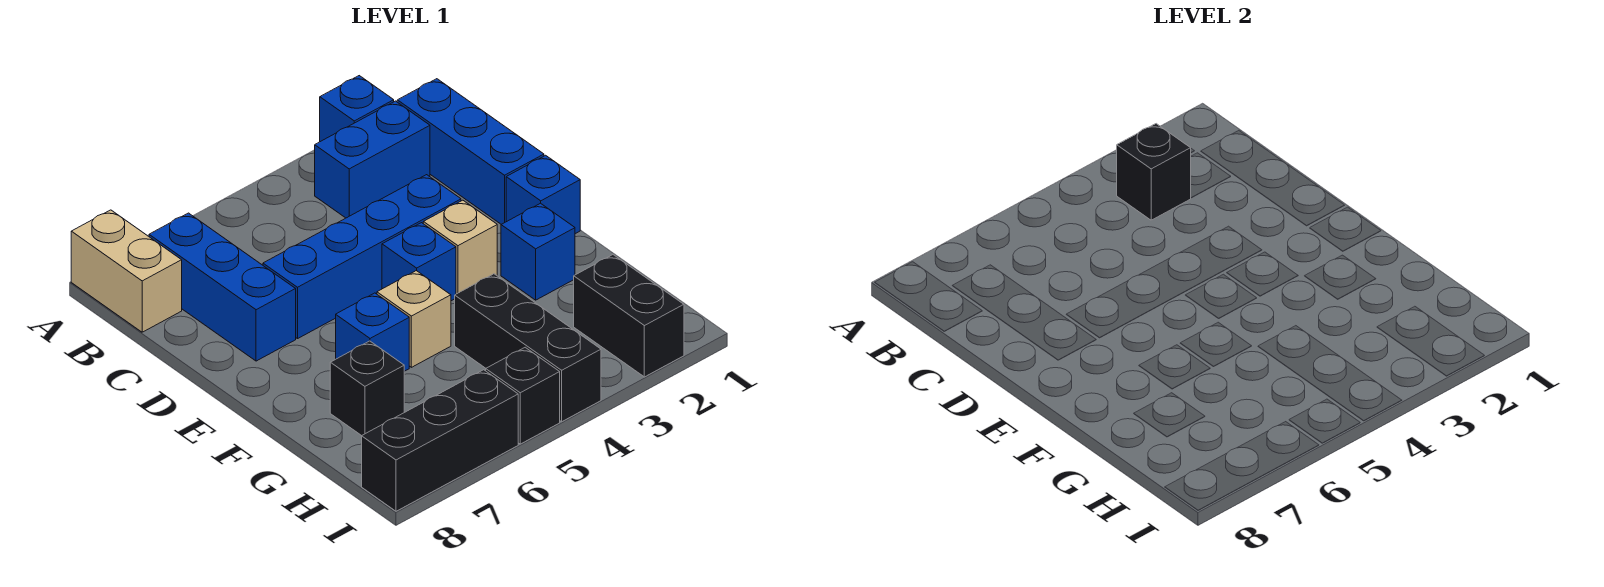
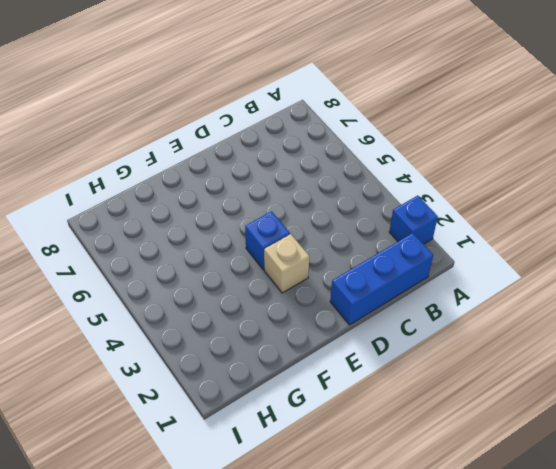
none -> tan 1x2 brick [71,210,182,332]
none -> blue 1x2 brick [315,101,430,218]
none -> blue 1x3 brick [149,213,296,361]

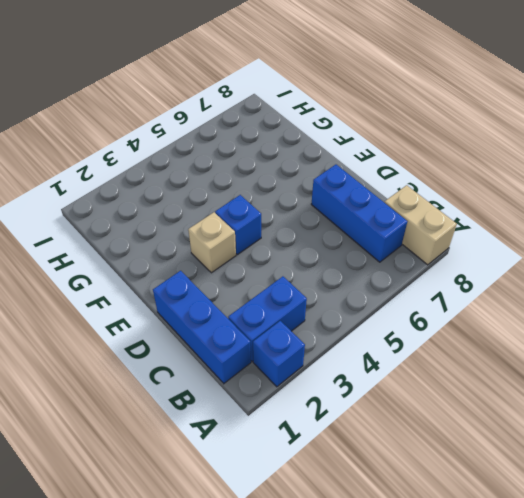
none -> blue 1x4 brick [263,175,461,339]
none -> blue 1x1 brick [506,155,580,234]
none -> blue 1x1 brick [501,203,575,300]

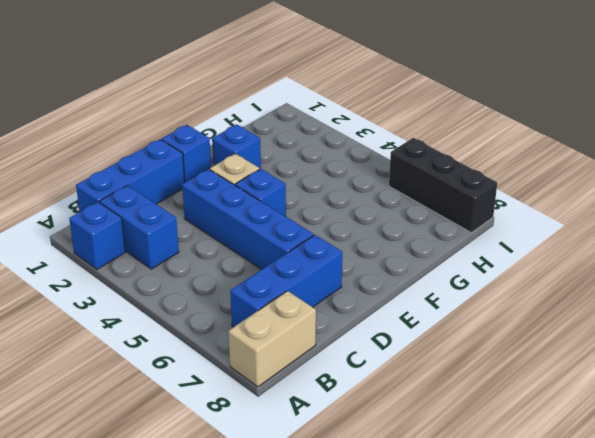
none -> tan 1x1 brick [377,271,451,367]
none -> blue 1x1 brick [336,293,409,371]
none -> black 1x3 brick [455,274,601,422]

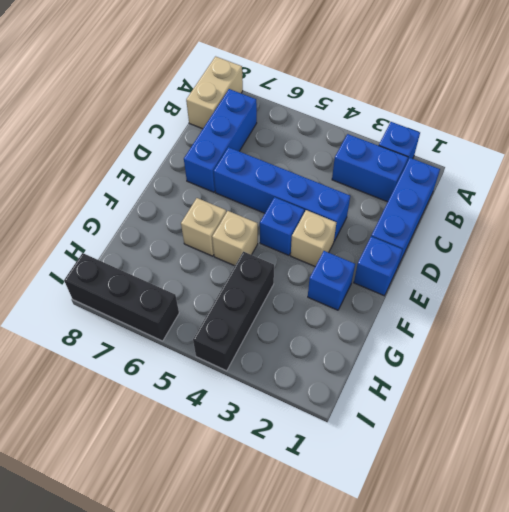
tan 1x1 brick [181,198,226,256] -> blue 1x1 brick [336,293,409,371]
none -> black 1x1 brick [330,341,404,436]
none -> black 1x2 brick [574,255,684,377]
none -> black 1x1 brick [486,347,560,444]

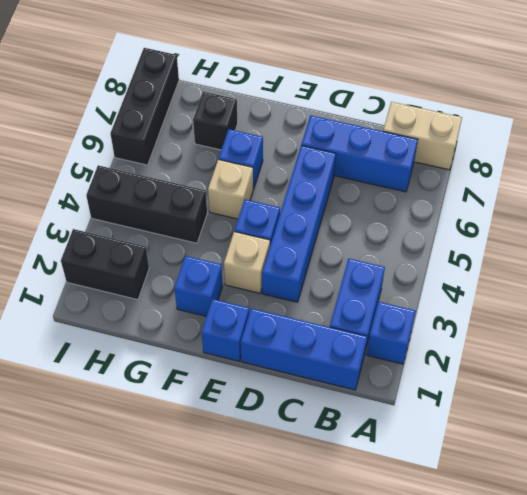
none -> black 1x1 brick [486,347,560,444]
none -> black 1x1 brick [1117,124,1191,220]

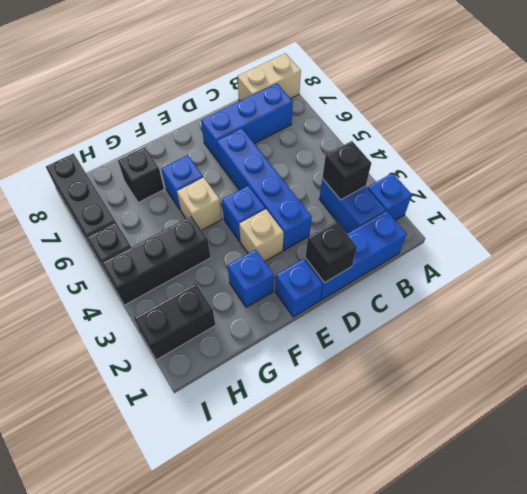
black 1x1 brick [305,221,357,283] -> none

